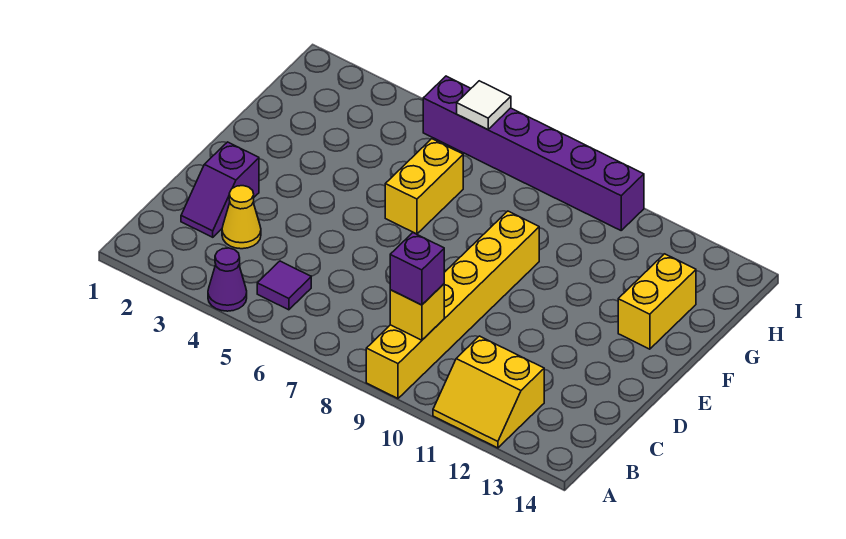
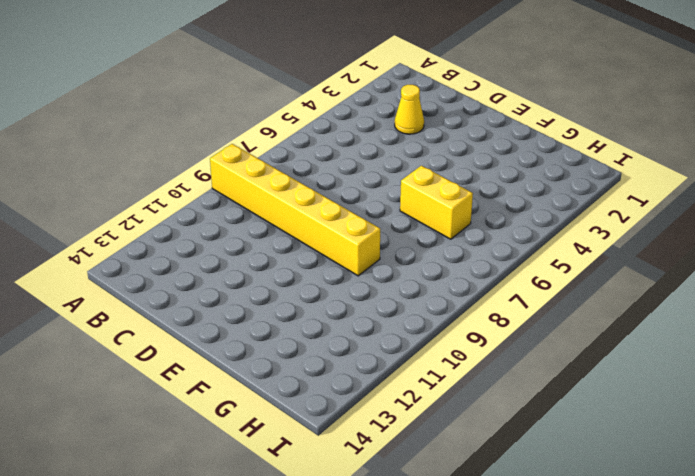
none -> purple 1x1 cone [208,248,247,311]
none -> yellow 2x2 slope [433,336,544,448]
none -> purple 1x1 tile [257,261,311,310]

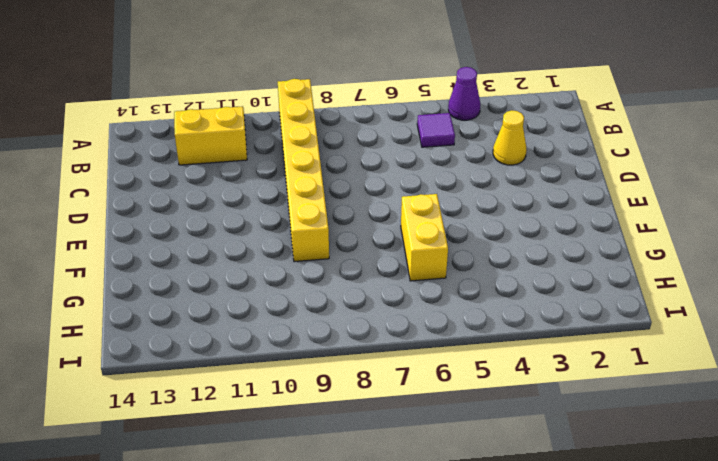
none -> purple 1x2 slope [181,142,259,237]
none -> yellow 1x2 brick [618,254,696,349]
none -> purple 1x6 brick [423,76,644,230]

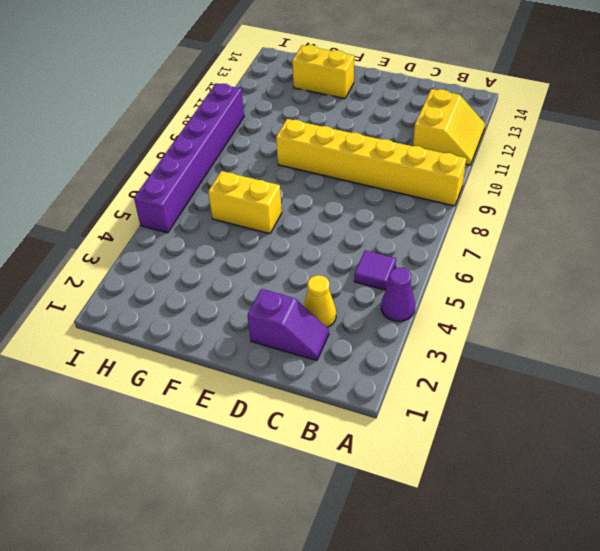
none -> yellow 1x1 brick [390,284,444,340]
none -> white 1x1 tile [457,81,511,130]
none -> purple 1x1 brick [390,233,444,305]

